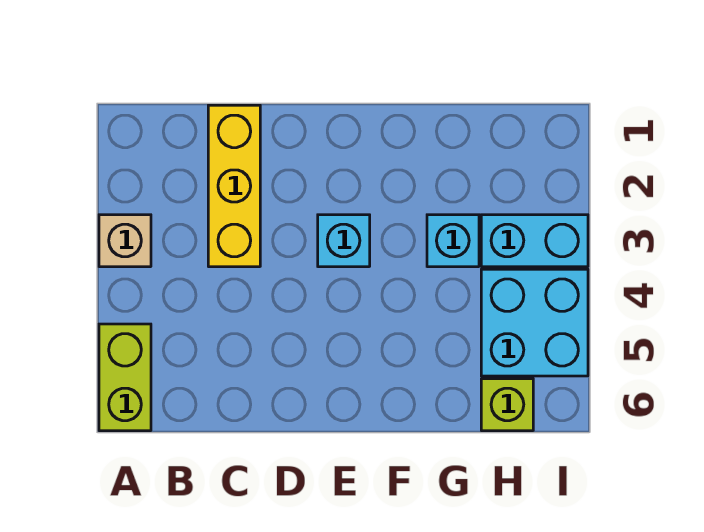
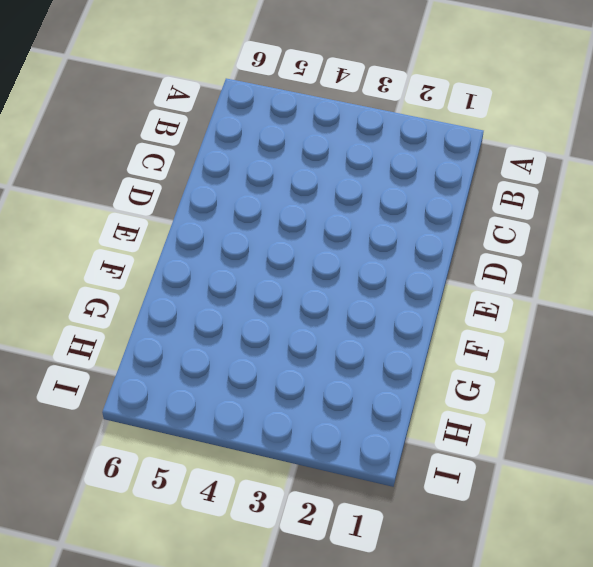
none -> tan 1x1 brick [99,215,151,267]
none -> lime 1x2 brick [99,324,151,431]

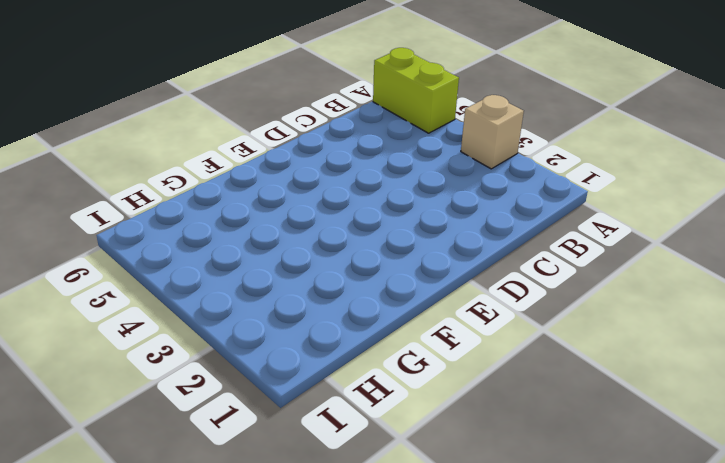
none -> yellow 1x3 brick [208,105,260,267]
none -> cyan 1x1 brick [318,215,370,267]

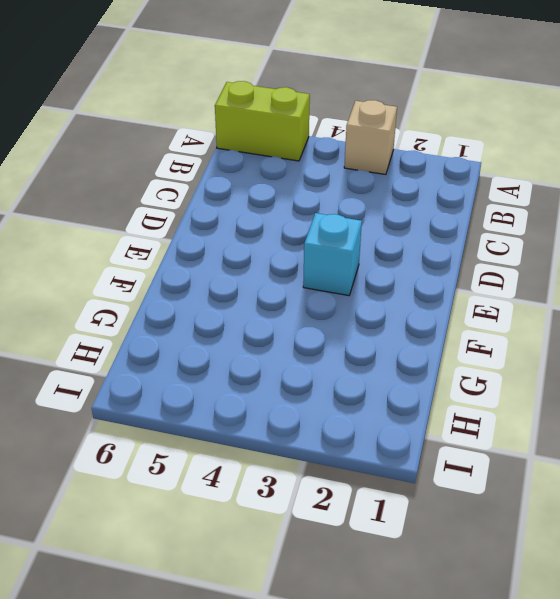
none -> yellow 1x3 brick [208,105,260,267]
none -> cyan 1x1 brick [427,215,479,267]

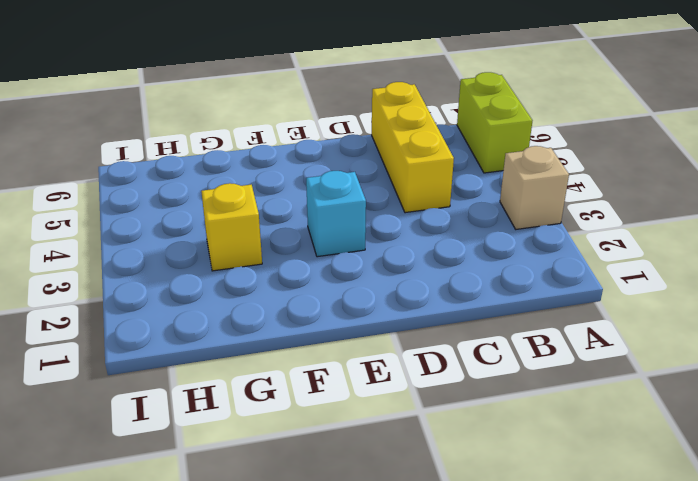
yellow 1x3 brick [372,82,454,213] -> yellow 1x3 brick moved to [208,105,260,267]
yellow 1x1 brick [201,183,262,271] -> cyan 1x1 brick [427,215,479,267]
none -> cyan 1x2 brick [481,215,588,267]
none -> cyan 2x2 brick [481,269,588,376]

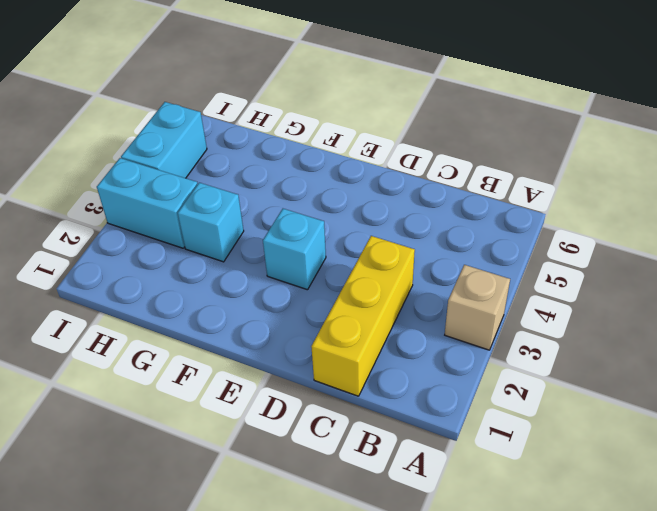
cyan 1x2 brick [121,102,207,178] -> cyan 2x2 brick [481,269,588,376]
none -> lime 1x2 brick [99,324,151,431]
none -> lime 1x1 brick [481,379,533,431]

